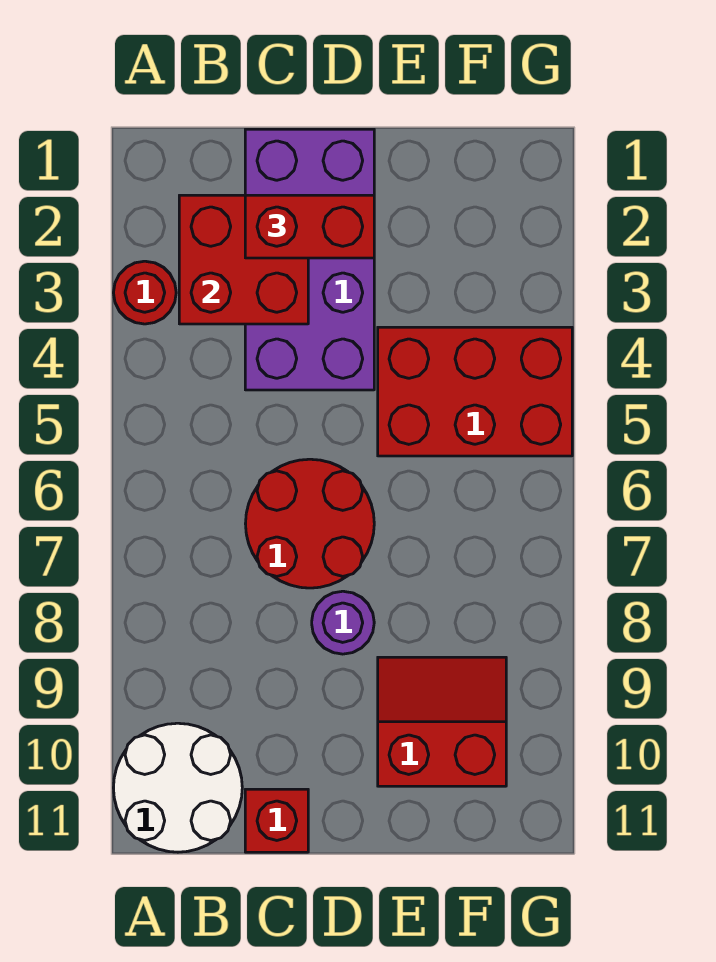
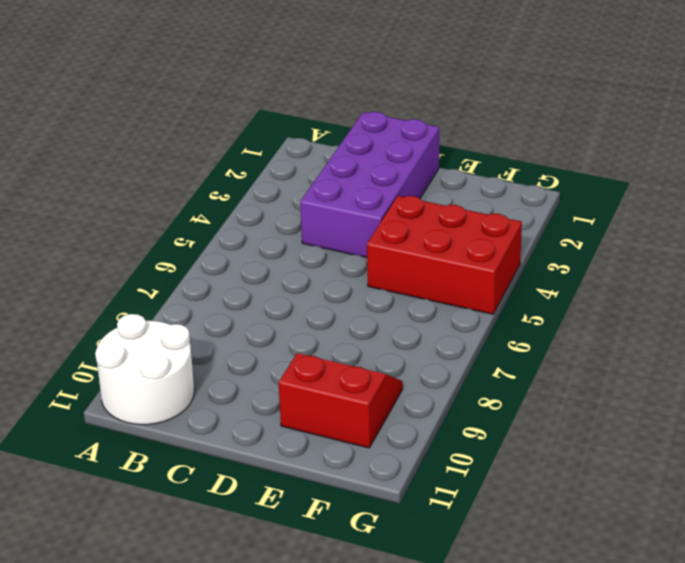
none -> red 1x1 round brick [113,261,176,324]
none -> red 2x2 round brick [245,459,374,588]

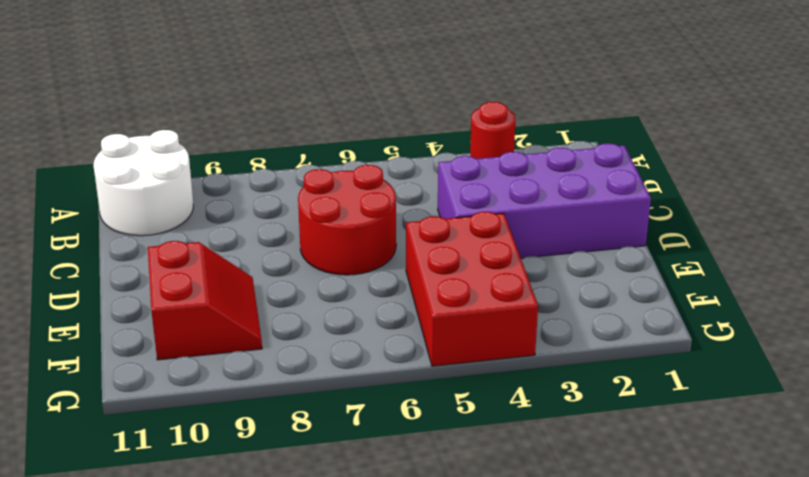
none -> red 1x1 brick [245,789,308,852]
none -> purple 1x1 round brick [312,591,374,654]

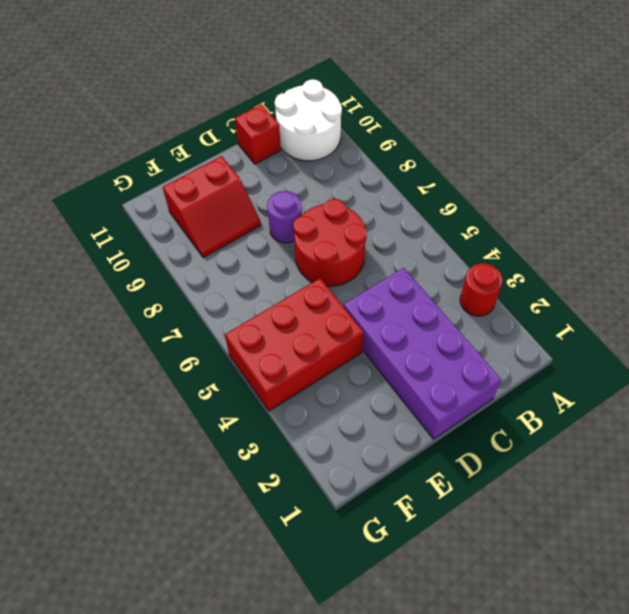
none -> red 2x2 brick [179,195,308,324]
none -> red 1x2 brick [245,195,374,258]

